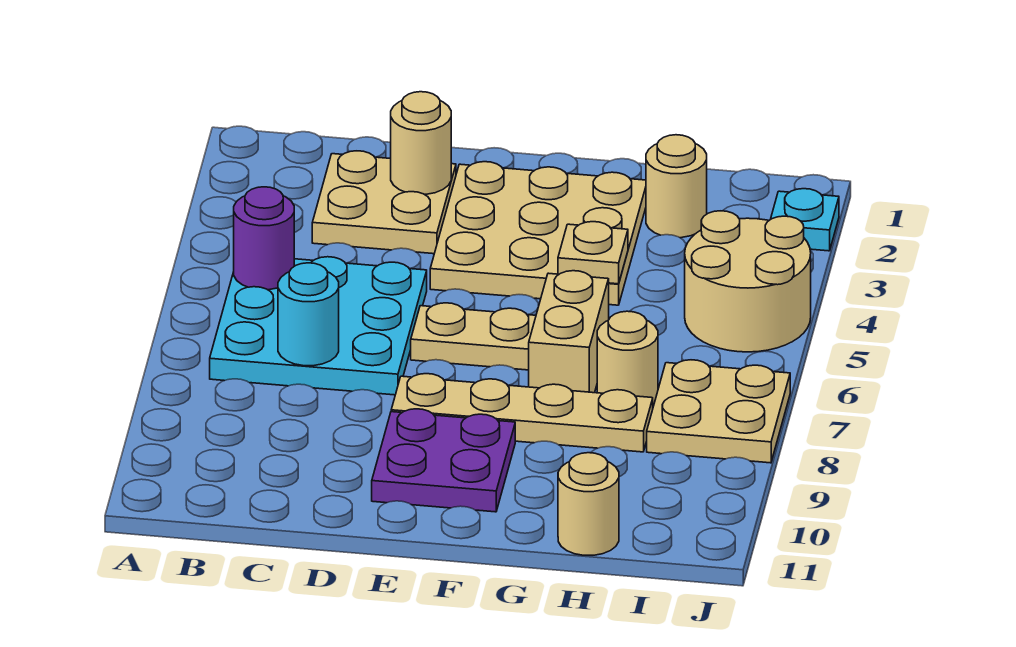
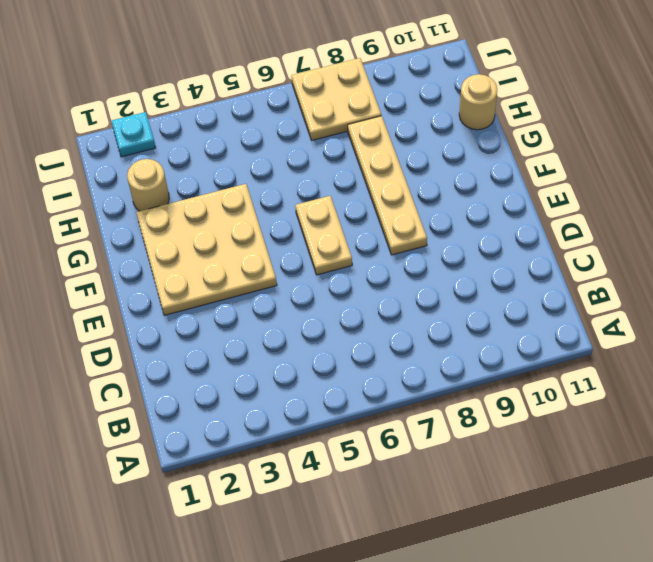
none -> cyan 3x3 plate [210,257,427,395]
none -> tan 2x2 plate [312,151,456,254]
none -> purple 2x2 plate [372,409,515,512]

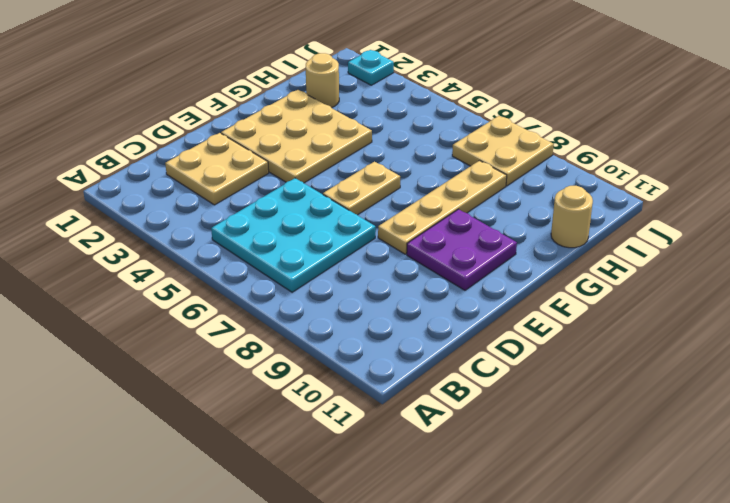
none -> tan 1x2 brick [529,271,609,393]
none -> tan 1x1 round brick [597,311,658,406]
none -> tan 2x2 round brick [685,211,811,352]

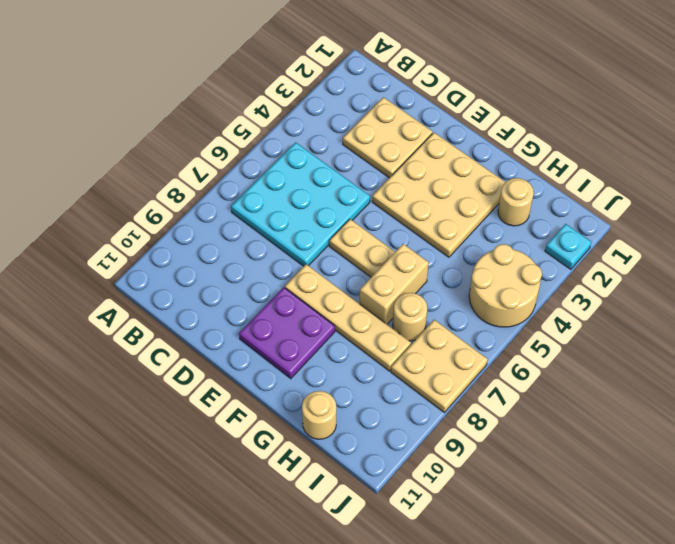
none -> purple 1x1 round brick [234,187,294,290]
none -> cyan 1x1 round brick [278,263,339,366]
none -> tan 1x1 round brick [391,92,451,194]

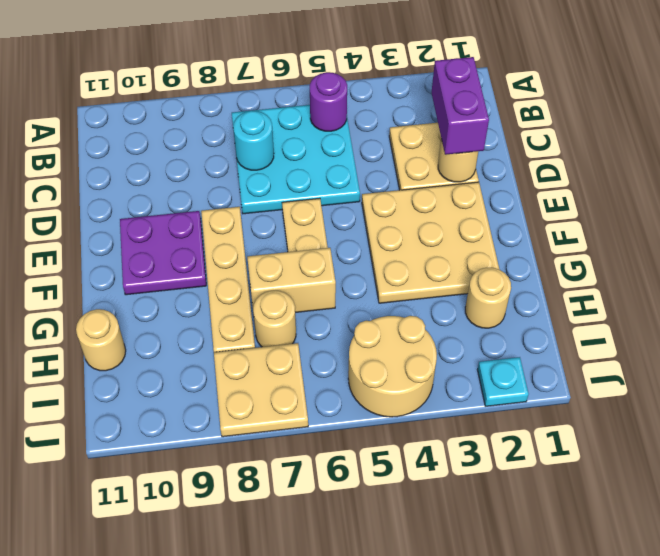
purple 1x2 brick [432,57,489,155] -> none
none -> tan 1x1 plate [558,222,628,284]

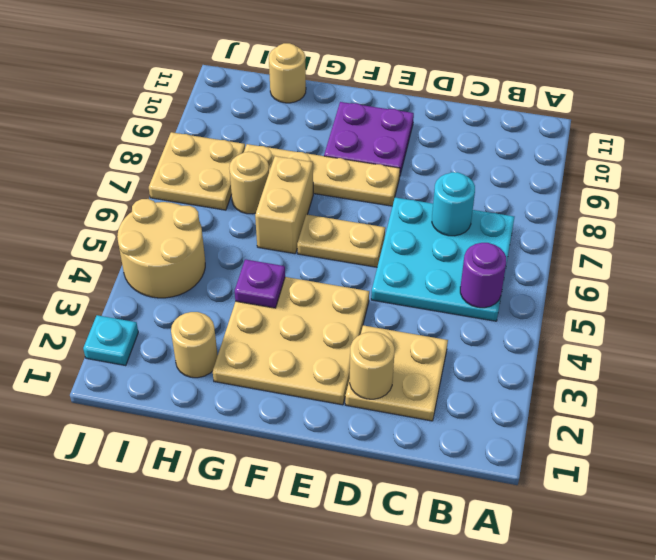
purple 1x1 plate [235,259,285,308] -> tan 1x1 plate [558,222,628,284]

